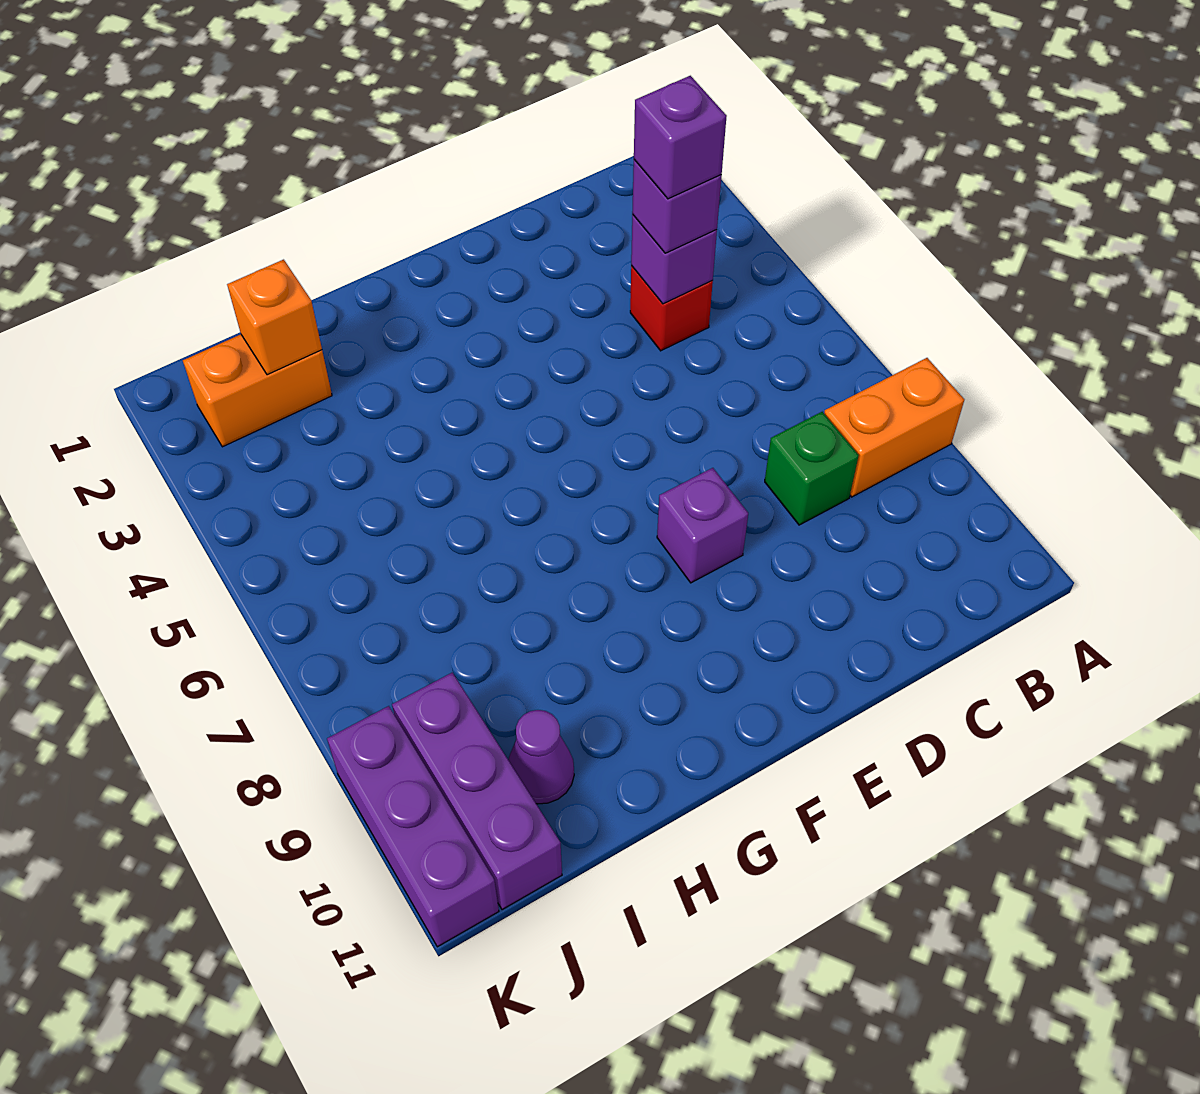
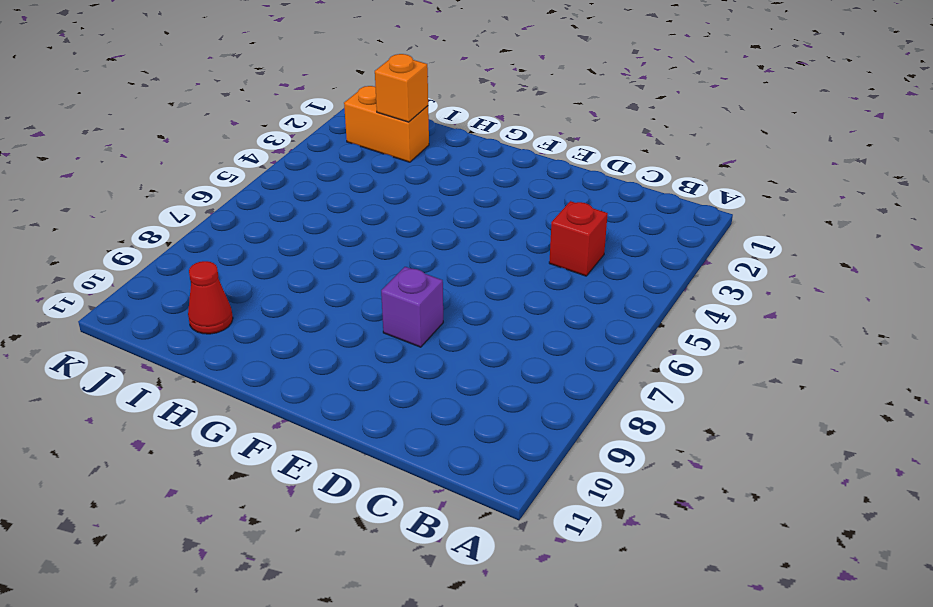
red 1x1 cone [188,261,233,334] -> purple 1x1 cone [508,710,574,804]
none -> orange 1x2 brick [824,358,964,497]
none -> green 1x1 brick [765,412,859,525]
none -> purple 1x3 brick [392,673,562,910]

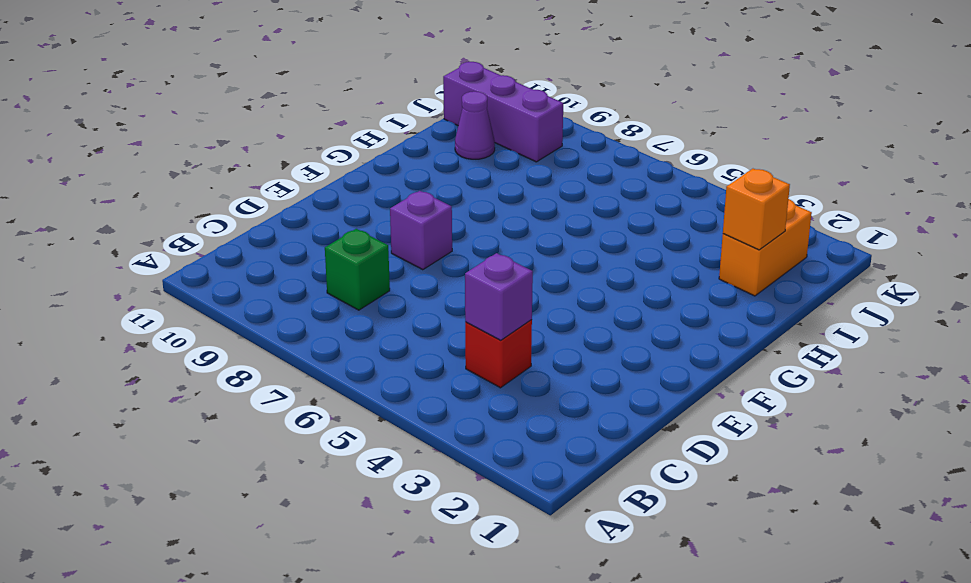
none -> orange 1x2 brick [824,358,964,497]
none -> purple 1x3 brick [327,706,499,947]
none -> purple 1x1 brick [632,160,722,253]

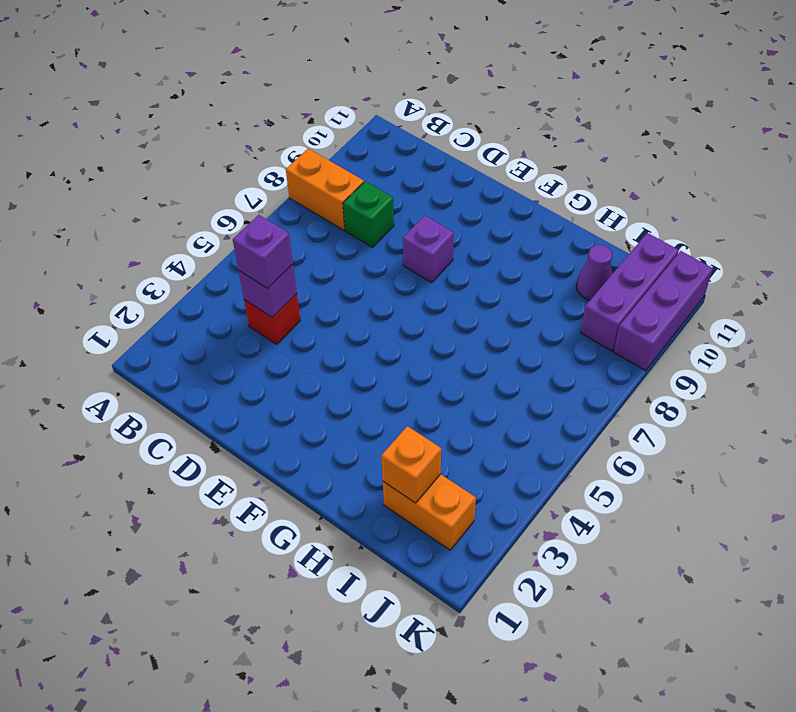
none -> purple 1x1 brick [634,76,727,199]

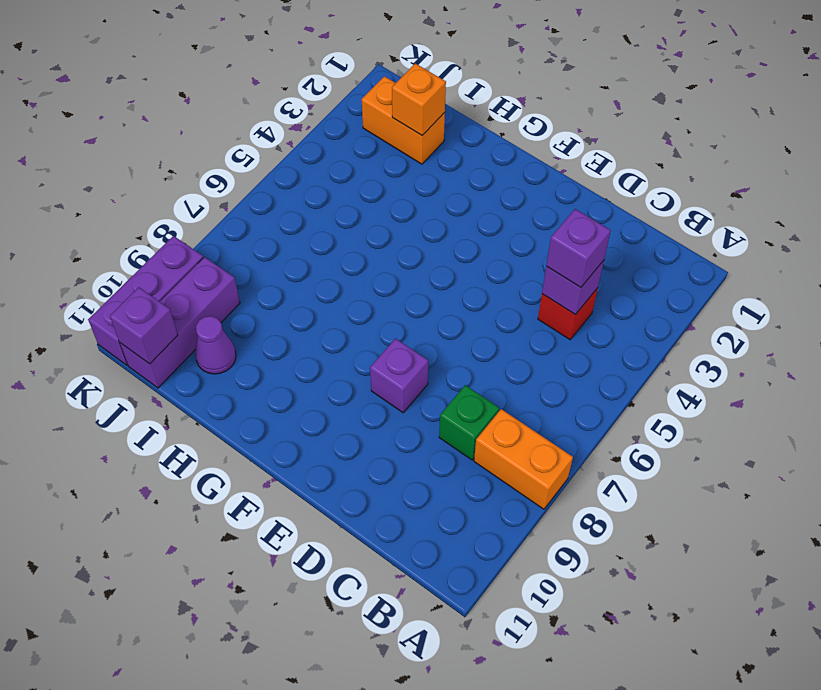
purple 1x1 brick [110,287,178,364] -> purple 1x1 brick moved to [634,76,727,199]

